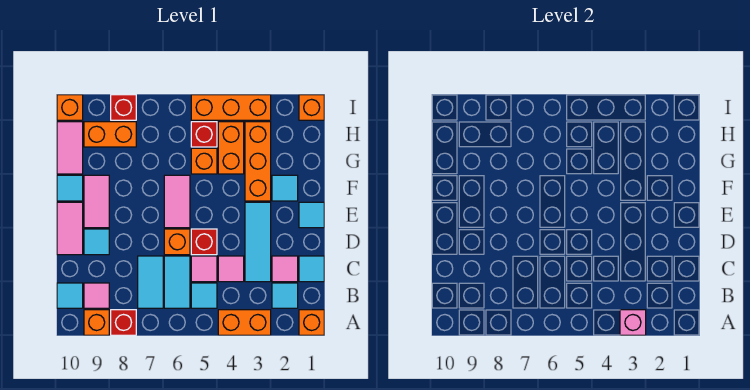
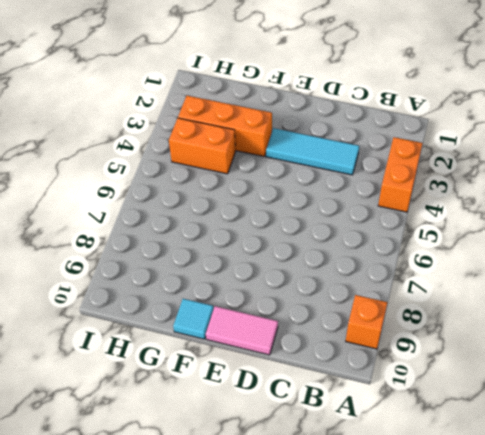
none -> orange 1x1 brick [299,310,324,335]
none -> red 1x1 brick [111,310,136,335]
none -> cyan 1x1 tile [272,283,298,308]
none -> cyan 1x1 tile [191,283,217,308]

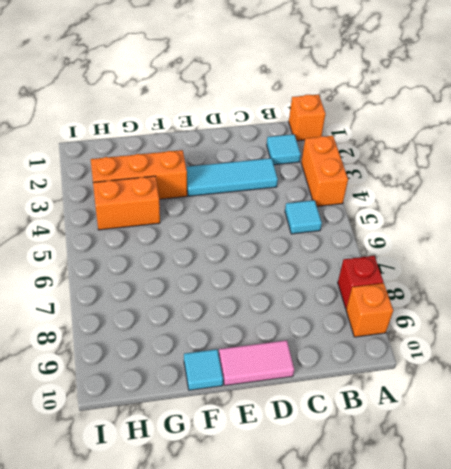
none -> cyan 1x2 tile [164,256,190,308]
none -> cyan 1x2 tile [138,256,163,308]
none -> pink 1x1 tile [84,283,109,308]
none -> cyan 1x1 tile [57,283,83,308]

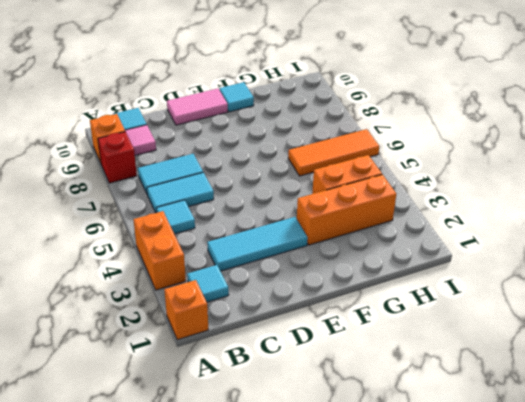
orange 1x3 tile [288,129,379,176] -> none
none -> cyan 1x1 tile [299,256,324,282]
none -> pink 1x1 tile [272,256,298,282]
none -> pink 1x1 tile [218,256,244,282]
none -> pink 1x1 tile [191,256,217,282]

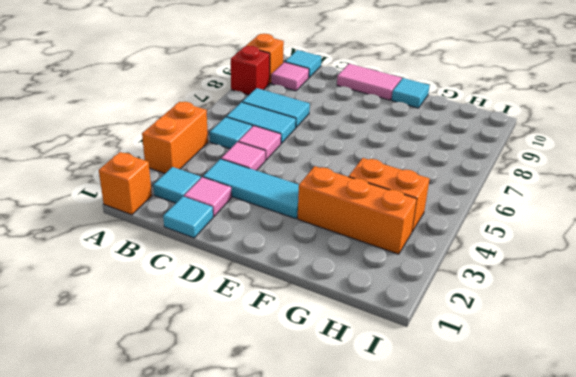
none -> red 1x1 brick [191,229,217,255]
none -> orange 1x1 brick [164,229,190,255]
none -> cyan 1x1 tile [84,229,109,255]
none -> cyan 1x1 tile [299,202,324,228]

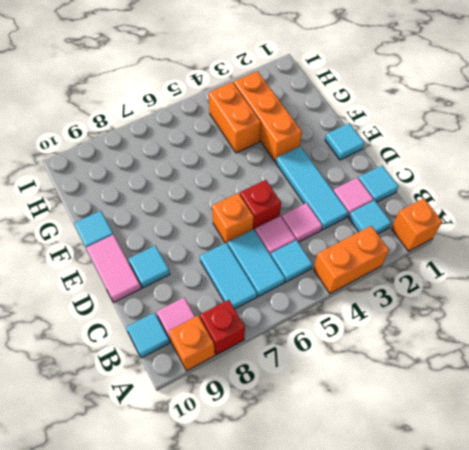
none -> pink 1x2 tile [164,175,190,228]
none -> pink 1x2 tile [84,175,109,228]
none -> cyan 1x1 tile [272,175,298,201]
none -> orange 1x1 brick [191,148,217,174]

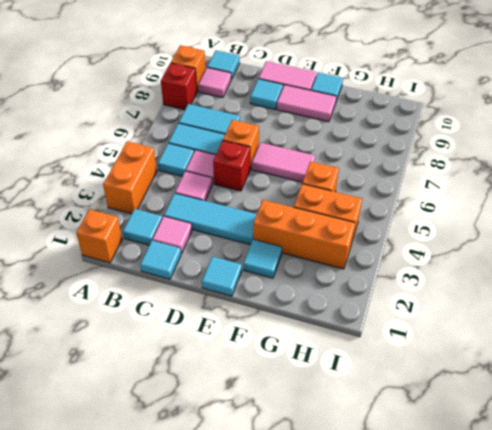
none -> pink 1x2 tile [57,122,83,174]
none -> red 1x1 brick [191,122,217,147]
none -> orange 1x2 brick [84,122,136,147]
none -> orange 1x1 brick [299,95,324,120]

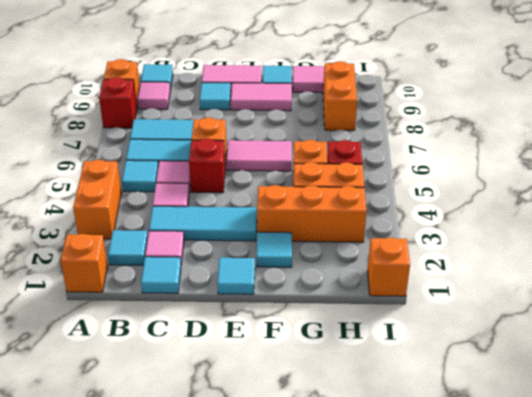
none -> orange 1x3 brick [191,95,271,120]
none -> red 1x1 brick [111,95,136,120]
none -> orange 1x1 brick [57,95,83,120]
none -> pink 1x1 brick [620,310,646,335]

